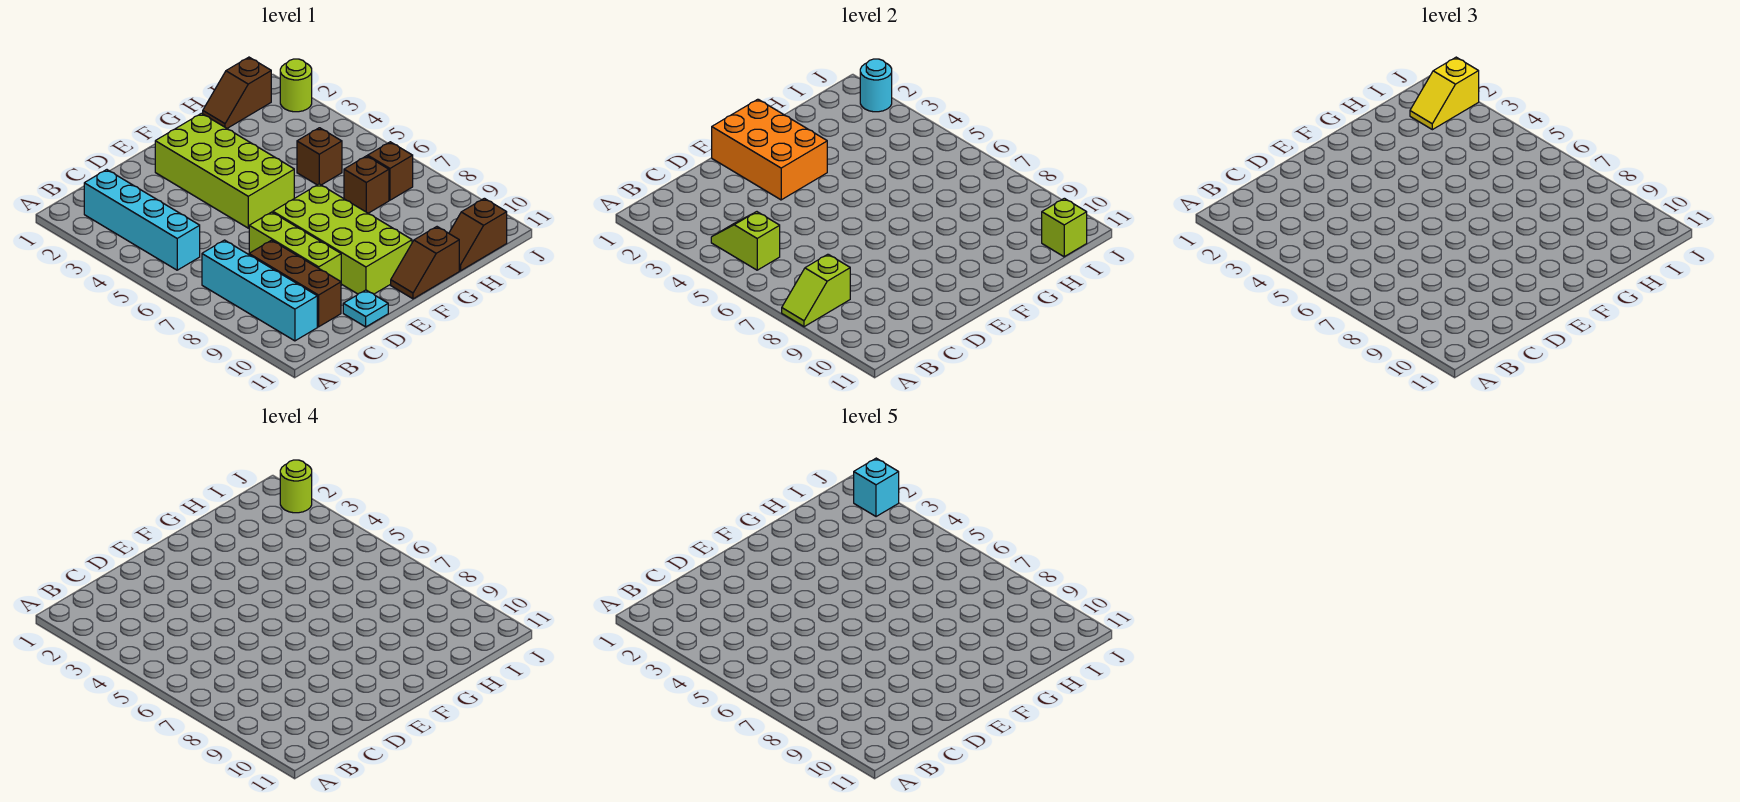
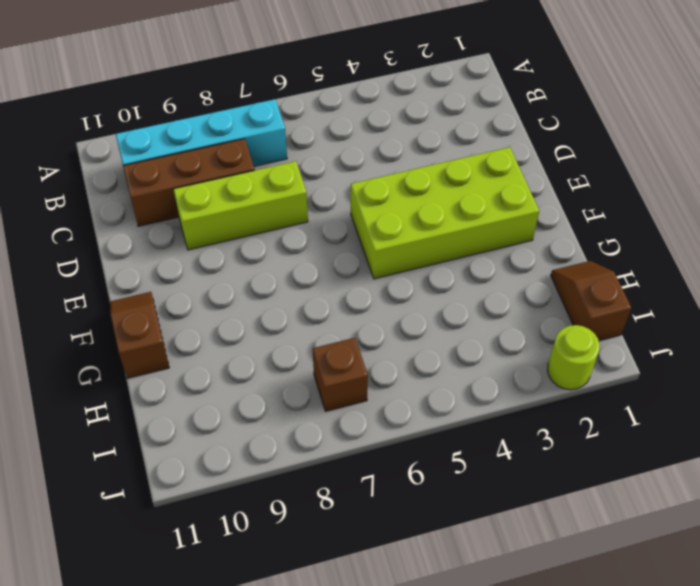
none -> cyan 1x4 brick [84,170,200,270]
none -> cyan 1x1 plate [343,290,388,327]
none -> lime 2x4 brick [273,184,412,294]

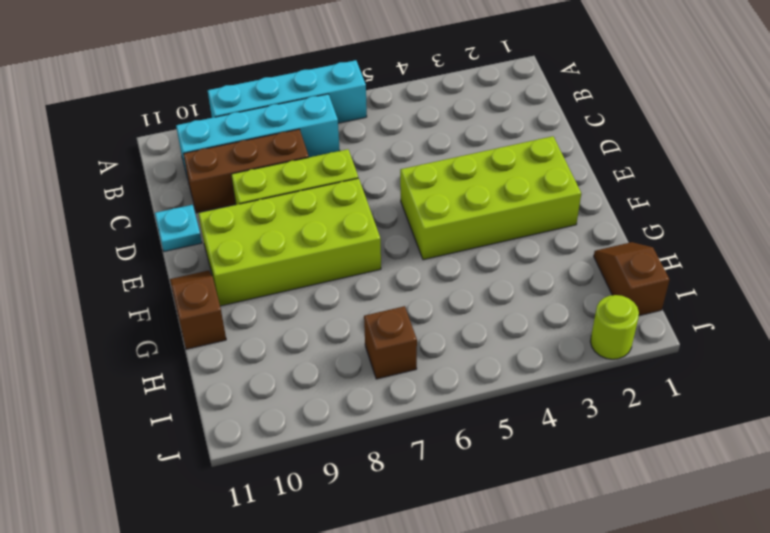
cyan 1x4 brick [208,60,367,123] -> cyan 1x4 brick moved to [84,170,200,270]
none -> brown 1x1 brick [297,128,342,185]
none -> brown 1x1 brick [344,156,389,213]
none -> brown 1x2 slope [449,198,507,271]

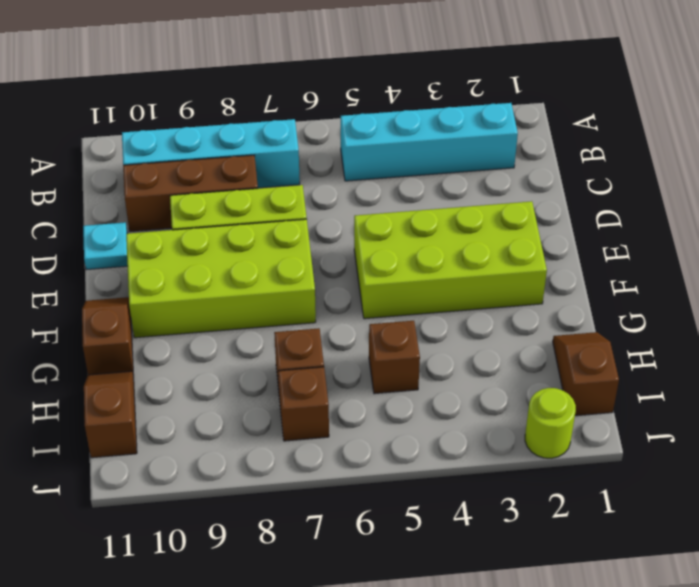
none -> lime 1x2 slope [782,254,850,327]
none -> lime 1x2 slope [711,212,780,270]
none -> orange 2x3 brick [712,99,827,200]

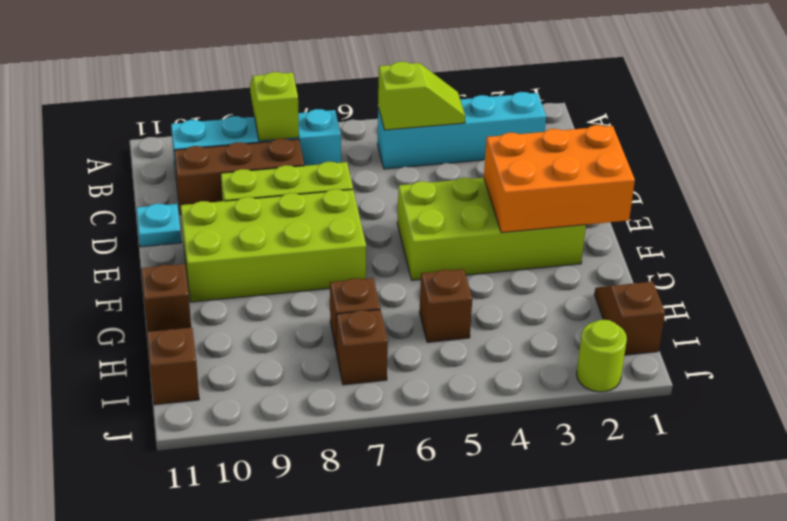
none -> lime 1x1 brick [1042,198,1087,257]
none -> cyan 1x1 round brick [860,59,892,112]
none -> yellow 1x2 slope [1410,57,1479,130]

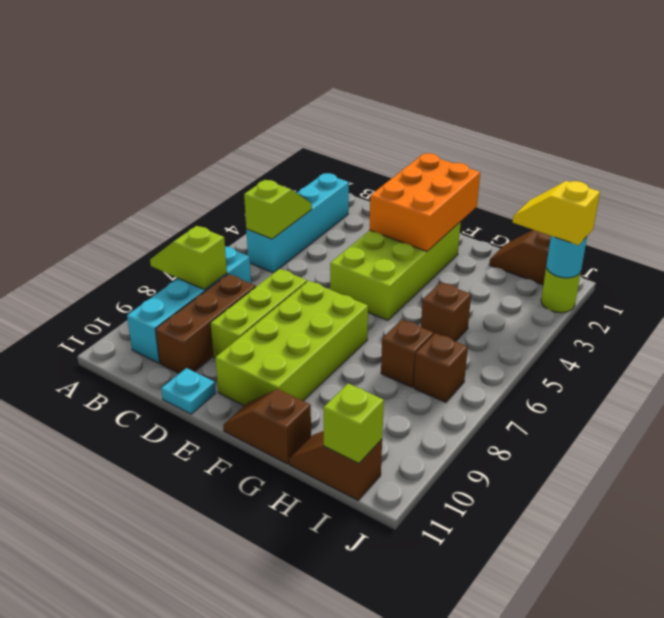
none -> lime 1x1 round brick [280,460,312,513]
none -> cyan 1x1 brick [854,458,899,517]

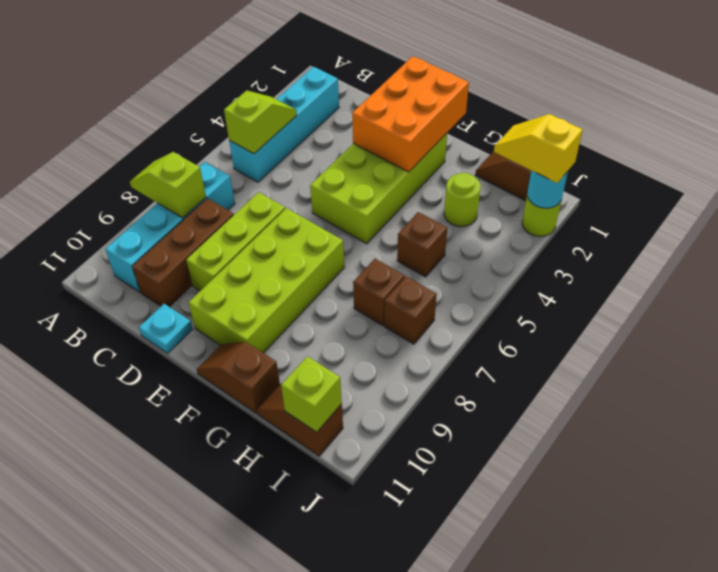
lime 1x1 round brick [444,173,481,227] -> lime 1x1 round brick moved to [280,460,312,513]
none -> cyan 1x1 brick [854,458,899,517]

